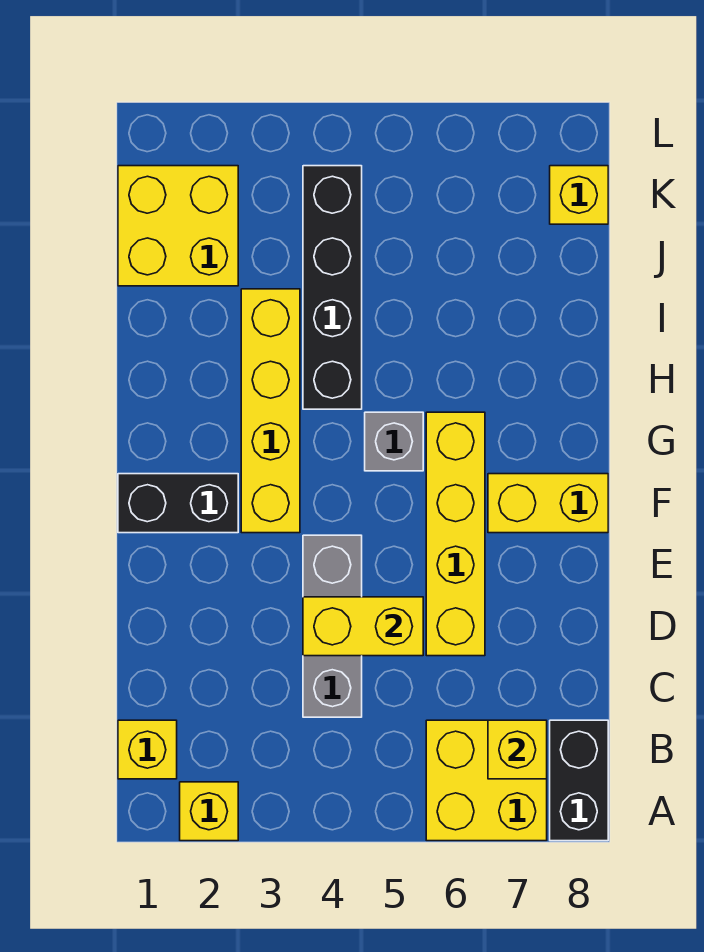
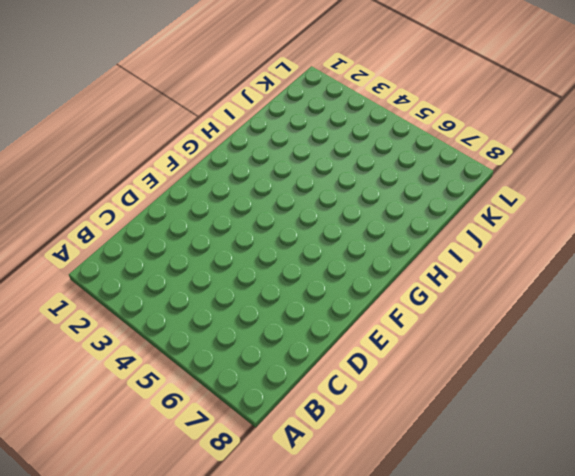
none -> yellow 1x1 brick [180,782,238,841]
none -> yellow 2x2 brick [426,720,547,841]
none -> black 1x2 brick [550,720,608,841]

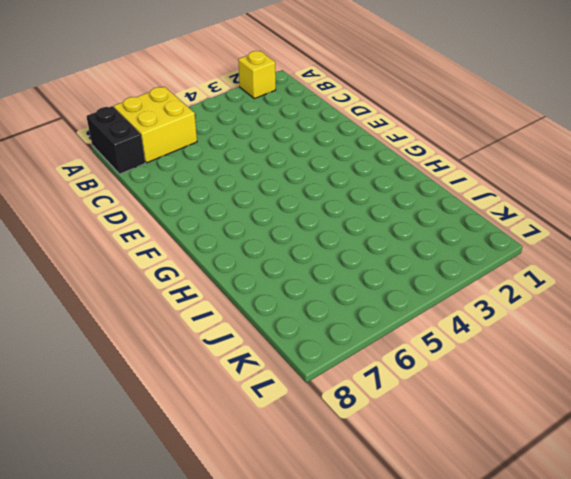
none -> yellow 1x1 brick [118,720,177,779]
none -> grey 1x3 brick [303,535,362,717]
none -> yellow 1x4 brick [426,412,485,656]

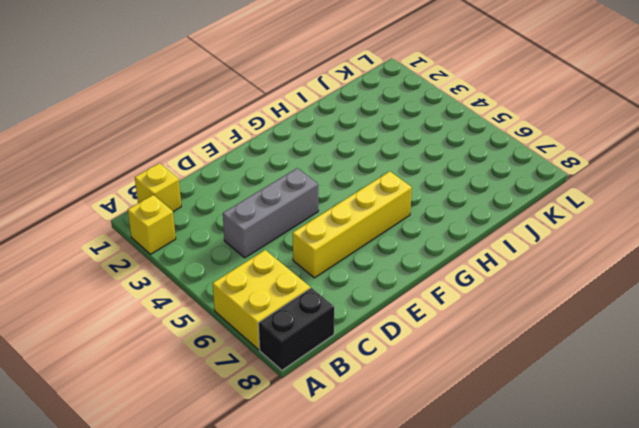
none -> black 1x2 brick [118,474,238,533]
none -> yellow 1x4 brick [241,289,300,533]
none -> yellow 1x2 brick [488,474,608,533]

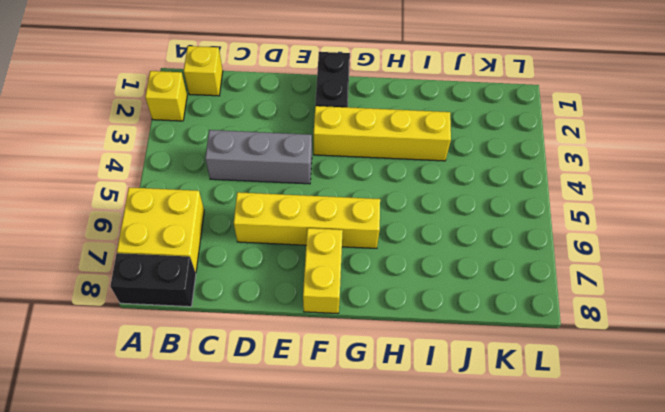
none -> grey 1x1 brick [365,412,423,471]
none -> black 1x4 brick [303,166,362,409]
none -> yellow 2x2 brick [118,166,238,286]

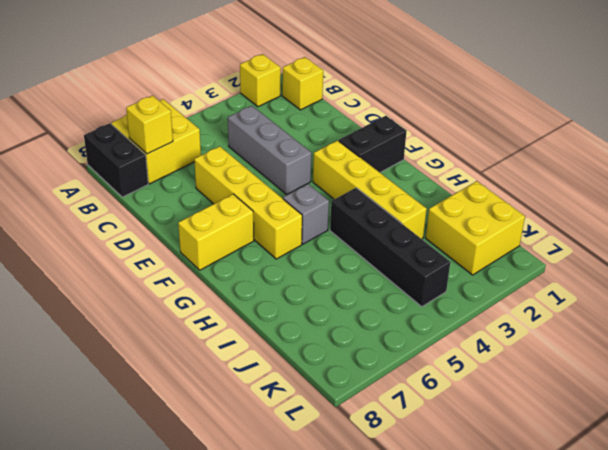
none -> yellow 1x1 brick [550,166,608,224]
none -> yellow 1x2 brick [303,597,423,656]

